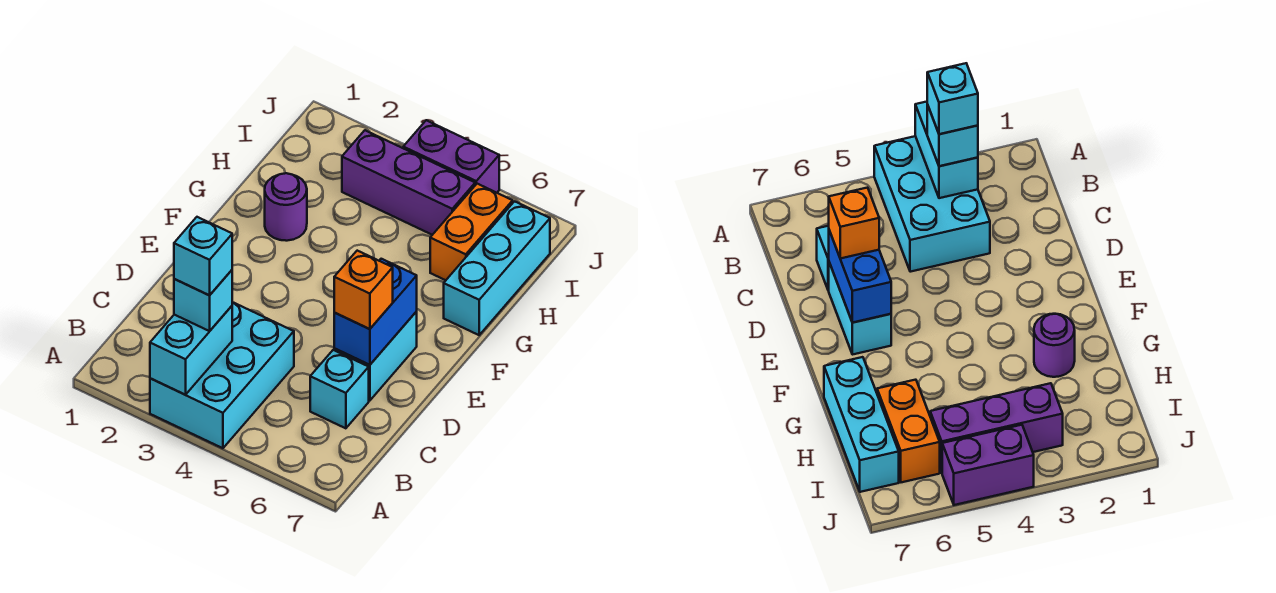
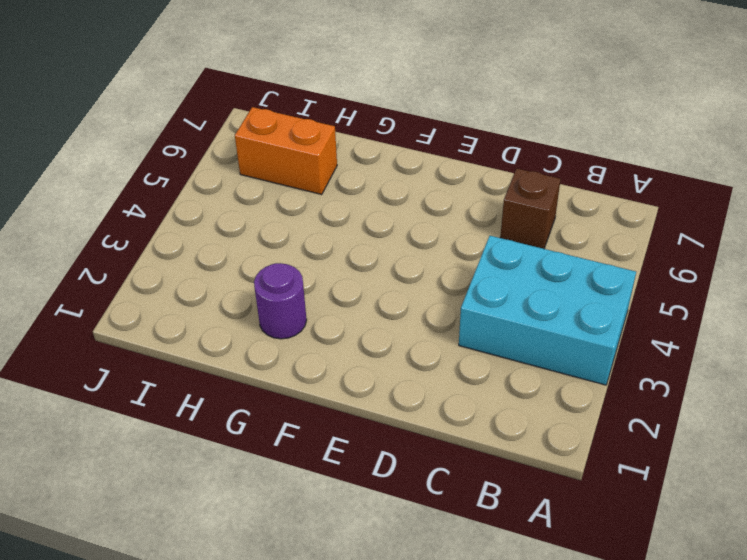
brown 1x1 brick [500,168,561,249] -> cyan 1x1 brick [310,350,369,428]
none -> cyan 1x2 brick [334,312,417,401]
none -> cyan 1x3 brick [444,201,550,335]
none -> purple 1x3 brick [342,130,475,235]

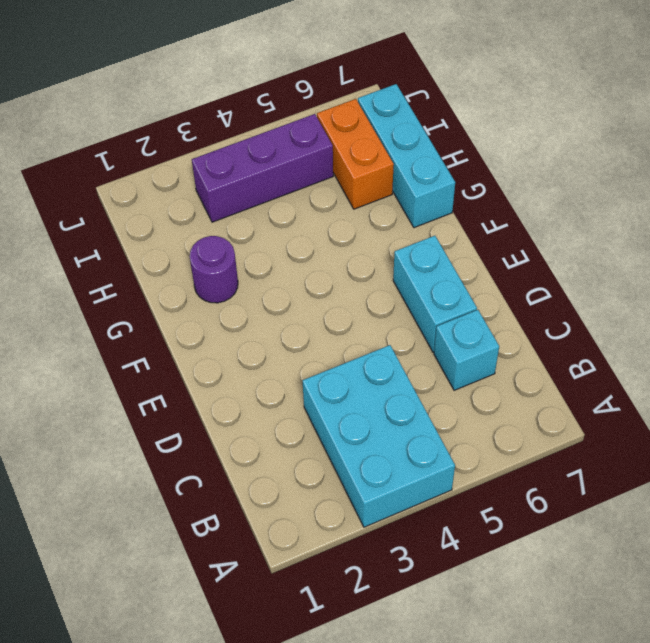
none -> purple 1x2 brick [403,120,499,193]
none -> cyan 1x2 brick [150,306,232,395]
none -> blue 1x2 brick [334,259,417,365]

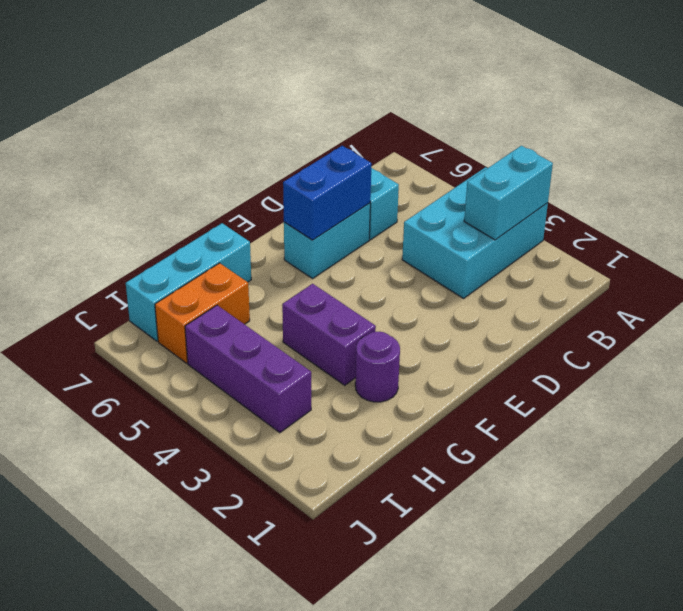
purple 1x2 brick [282,284,376,385] -> purple 1x2 brick moved to [403,120,499,193]
none -> cyan 1x1 brick [174,270,232,331]
none -> orange 1x1 brick [334,251,393,329]
none -> cyan 1x1 brick [174,217,232,295]

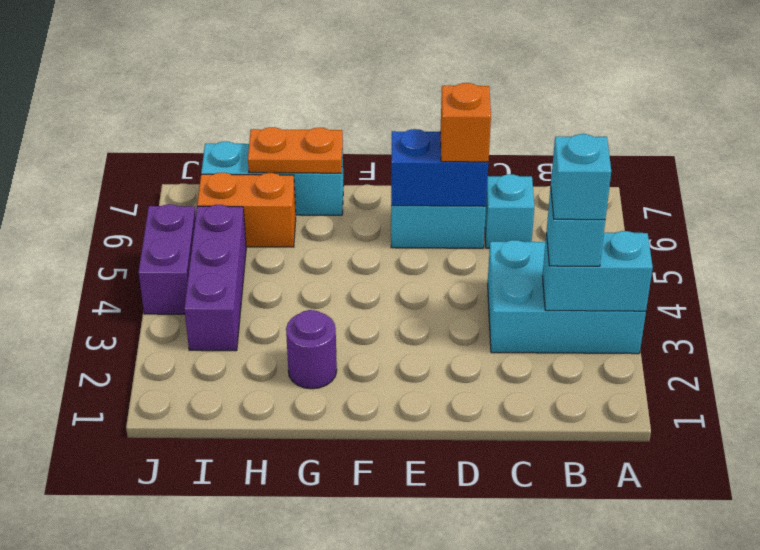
orange 1x2 plate [248,127,343,173] -> none

